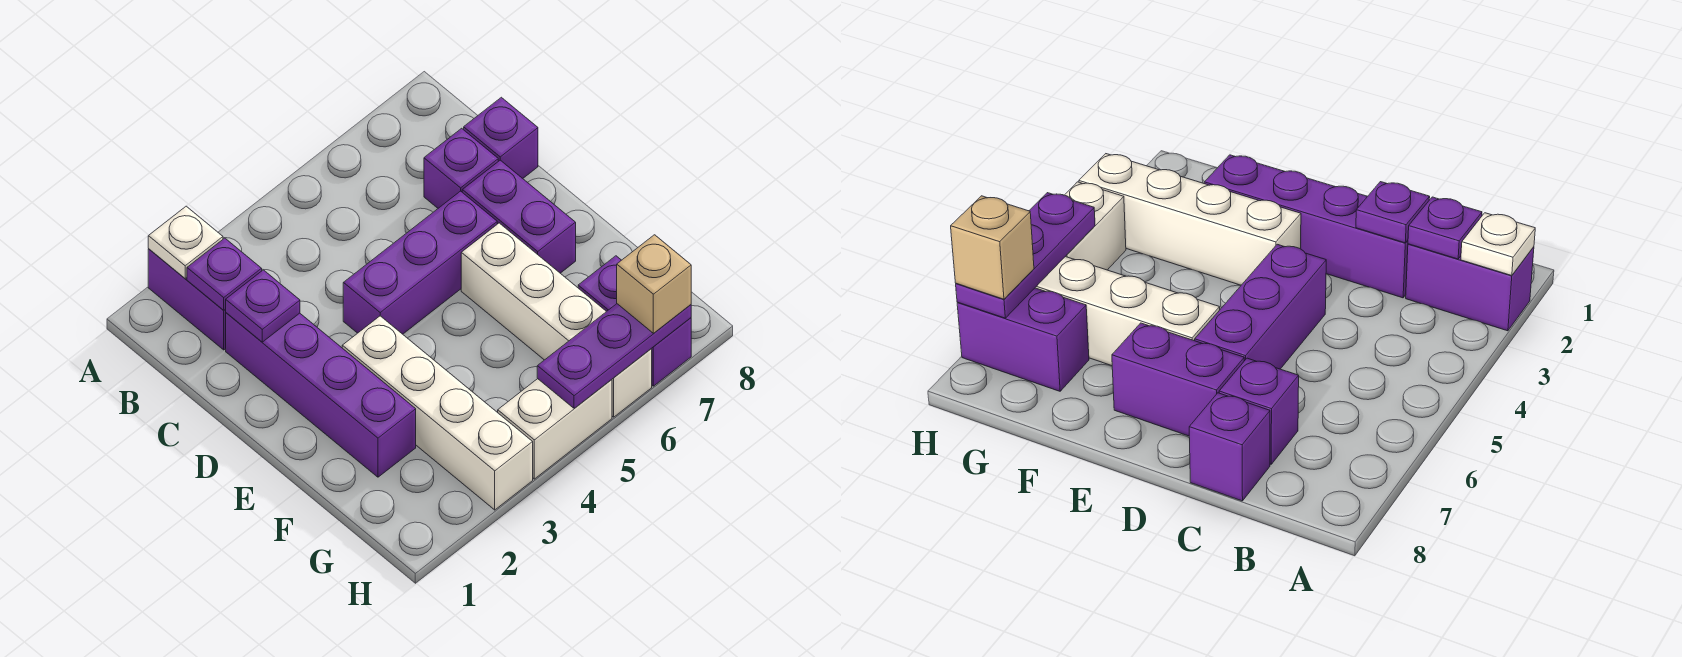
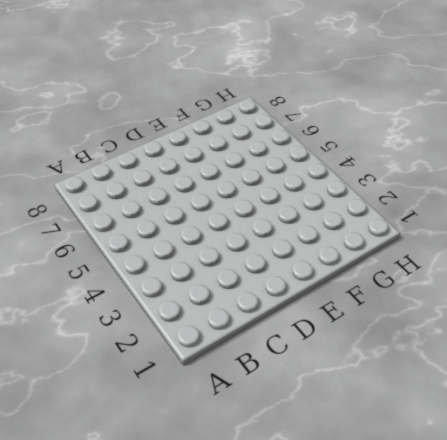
none -> purple 1x2 brick [148,249,226,350]
none -> purple 1x4 brick [226,313,416,477]
none -> purple 1x1 brick [424,128,498,208]

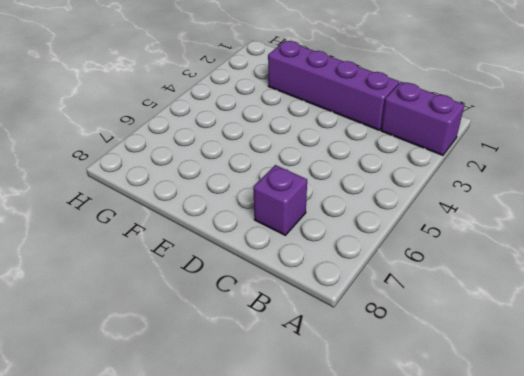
none -> purple 1x1 brick [464,97,538,178]
none -> purple 1x3 brick [343,191,497,334]
none -> purple 1x2 brick [462,160,576,273]

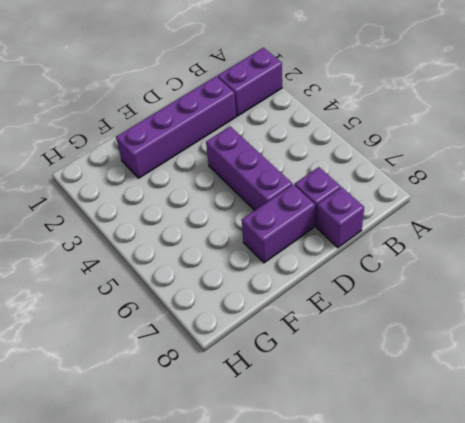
none -> white 1x4 brick [342,316,533,510]
none -> white 1x4 brick [461,223,652,417]
none -> purple 1x2 brick [578,256,691,386]

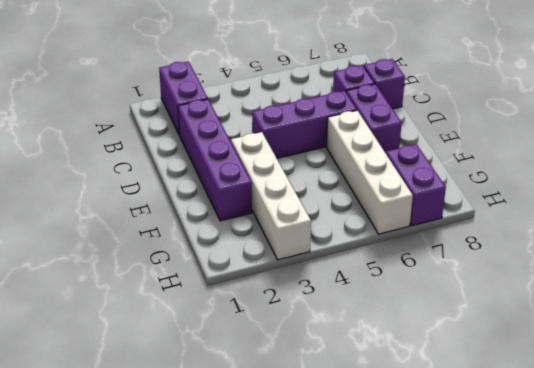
none -> white 1x2 brick [498,379,612,479]
none -> white 1x1 plate [148,206,223,278]
none -> purple 1x1 plate [187,238,262,310]

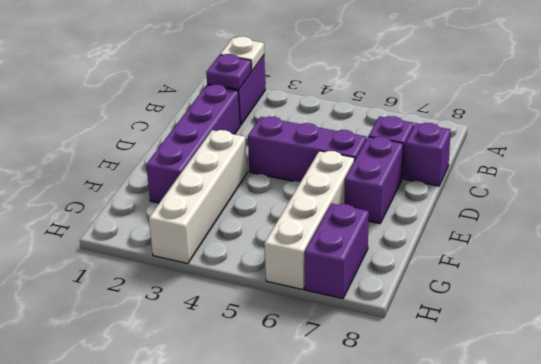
none -> white 1x2 brick [498,379,612,479]
none -> purple 1x1 plate [226,270,300,342]
none -> purple 1x3 plate [537,304,691,408]

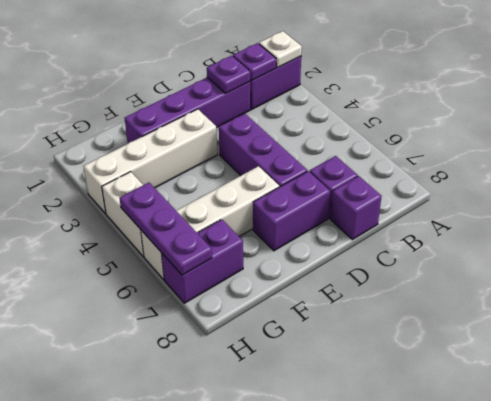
none -> tan 1x1 brick [617,235,691,333]

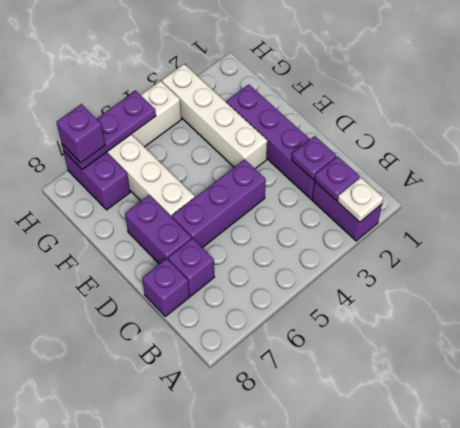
purple 1x1 brick [56,104,105,163] -> tan 1x1 brick [617,235,691,333]

